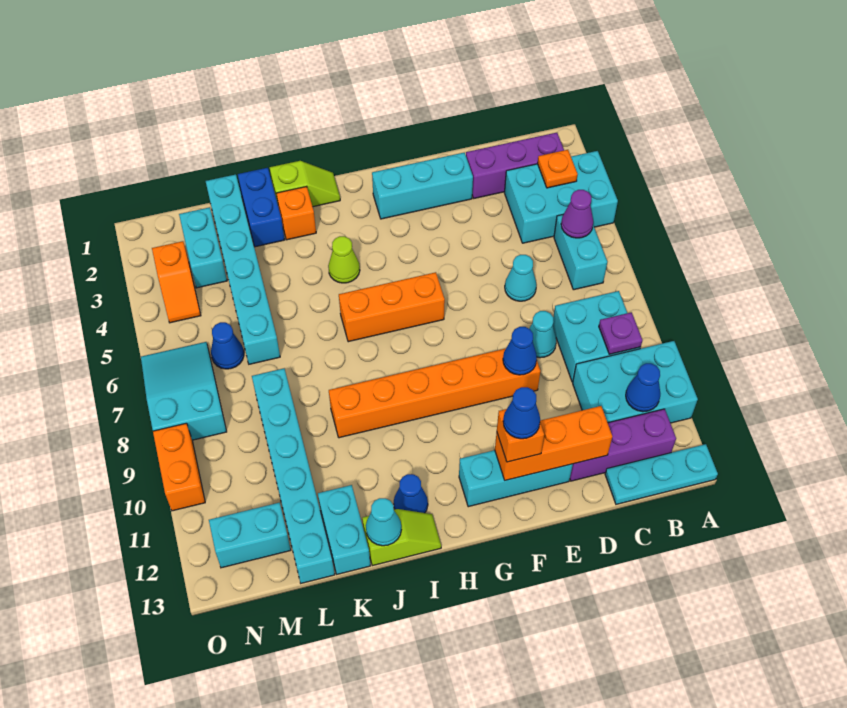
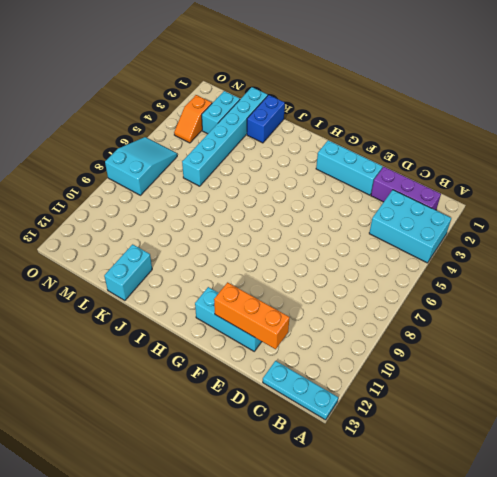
none -> cyan 2x3 brick [573,341,698,423]
none -> cyan 1x2 brick [554,215,607,290]
none -> cyan 2x2 brick [553,291,641,382]
none -> purple 1x3 brick [570,409,676,481]

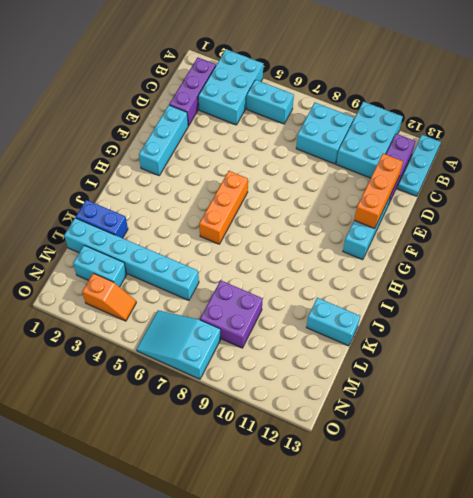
purple 2x2 brick [200,280,263,348] -> cyan 1x6 brick [252,369,335,583]
none -> cyan 1x1 cone [505,255,537,301]
none -> cyan 1x1 cone [529,311,556,358]
none -> orange 1x6 brick [329,349,541,438]
none -> lime 1x2 slope [270,161,340,207]

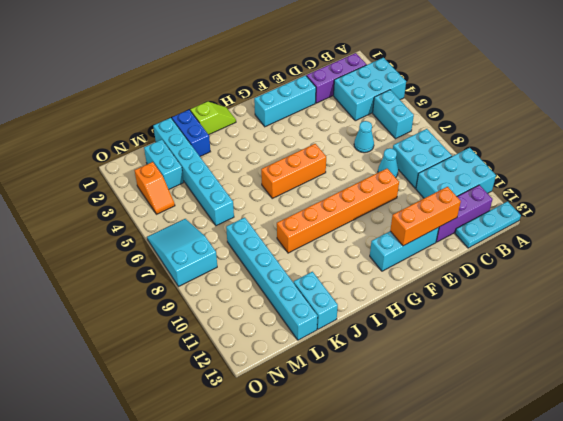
none -> lime 1x1 cone [328,236,360,283]
none -> blue 1x1 cone [394,474,428,513]
none -> lime 1x2 slope [362,509,441,566]
none -> orange 1x1 brick [276,186,316,240]

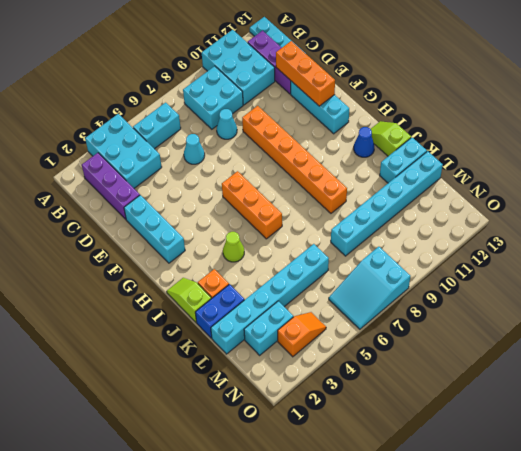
none -> blue 1x1 cone [211,322,244,369]
none -> cyan 1x2 brick [209,503,291,568]
none -> orange 1x2 brick [153,423,205,511]
none -> orange 1x1 plate [538,150,578,188]

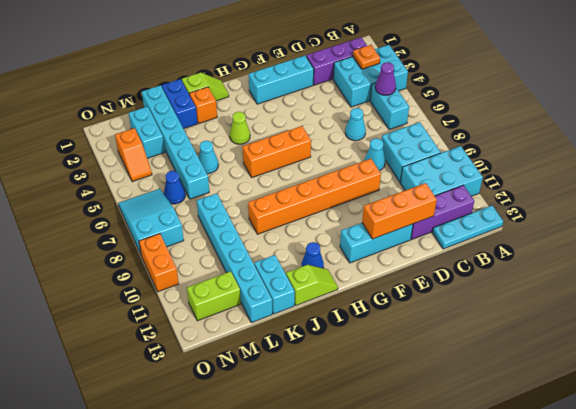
cyan 1x1 cone [199,141,218,174] -> cyan 1x1 cone moved to [366,498,401,546]
lime 1x2 brick [187,271,241,321] -> cyan 1x2 brick [209,503,291,568]
none -> purple 1x1 plate [599,312,642,354]
none -> blue 1x1 cone [626,363,660,412]
none -> blue 1x1 cone [503,327,537,375]
none -> orange 1x1 brick [497,409,544,462]

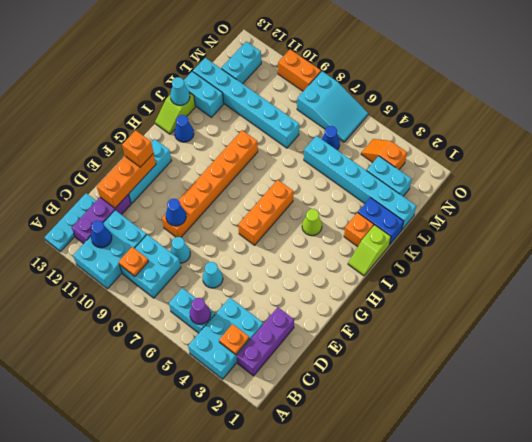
orange 1x1 plate [119,247,148,276] -> purple 1x1 plate [599,312,642,354]
none -> cyan 1x3 brick [372,153,473,219]
none -> blue 1x1 cone [503,387,540,439]

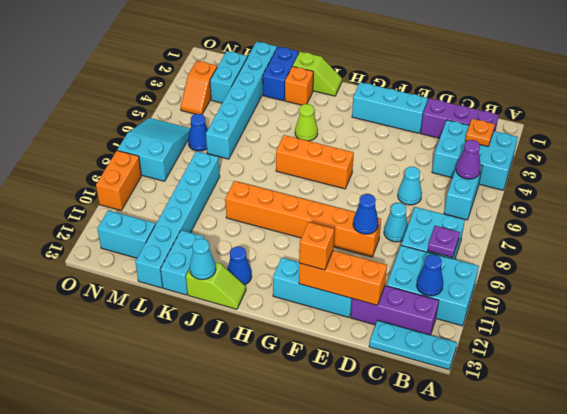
none -> blue 1x1 cone [503,387,540,439]

